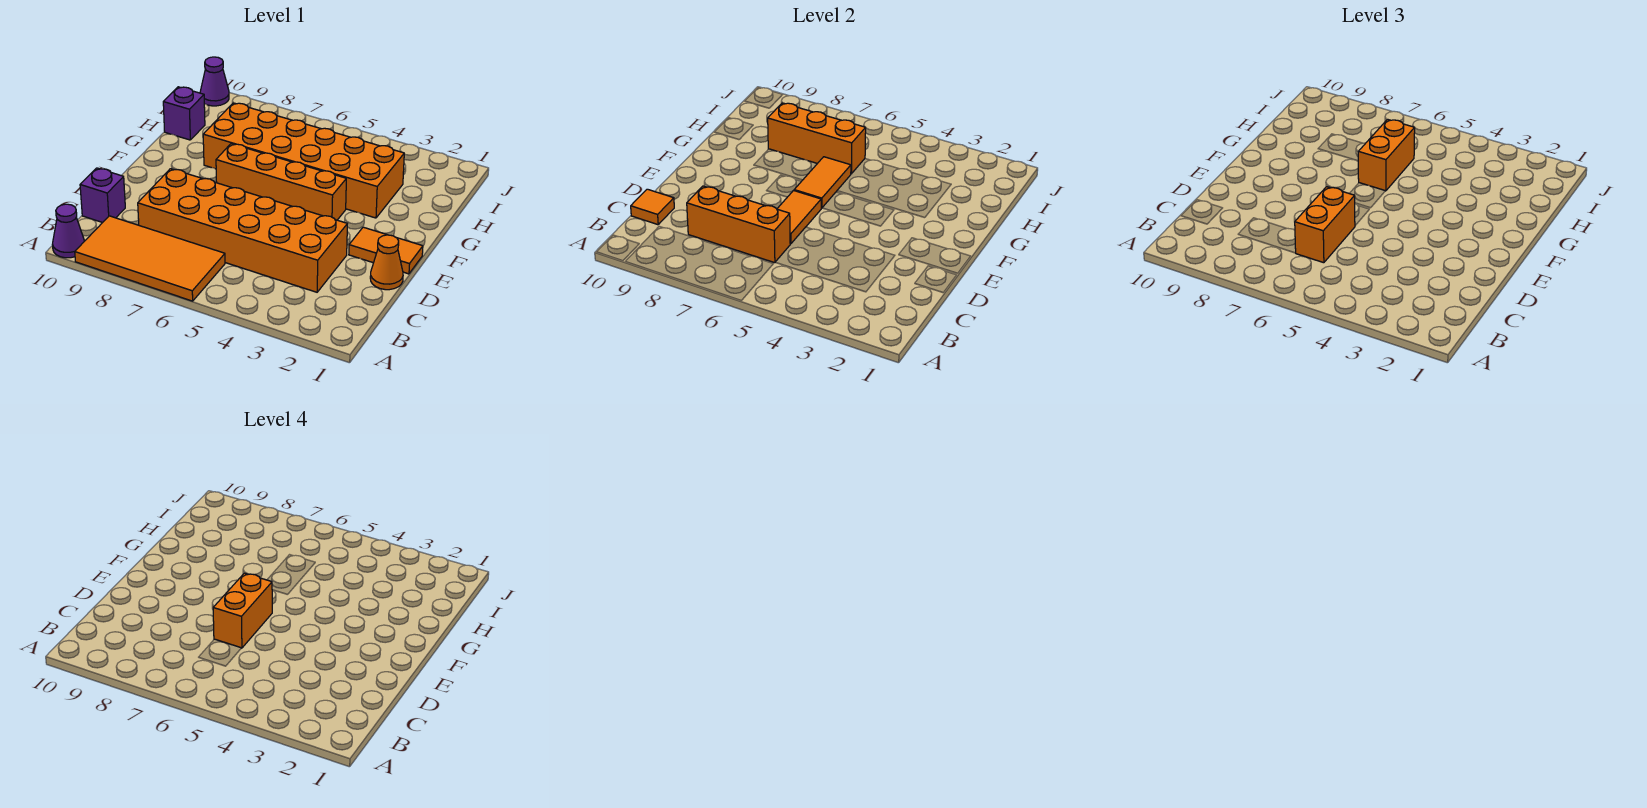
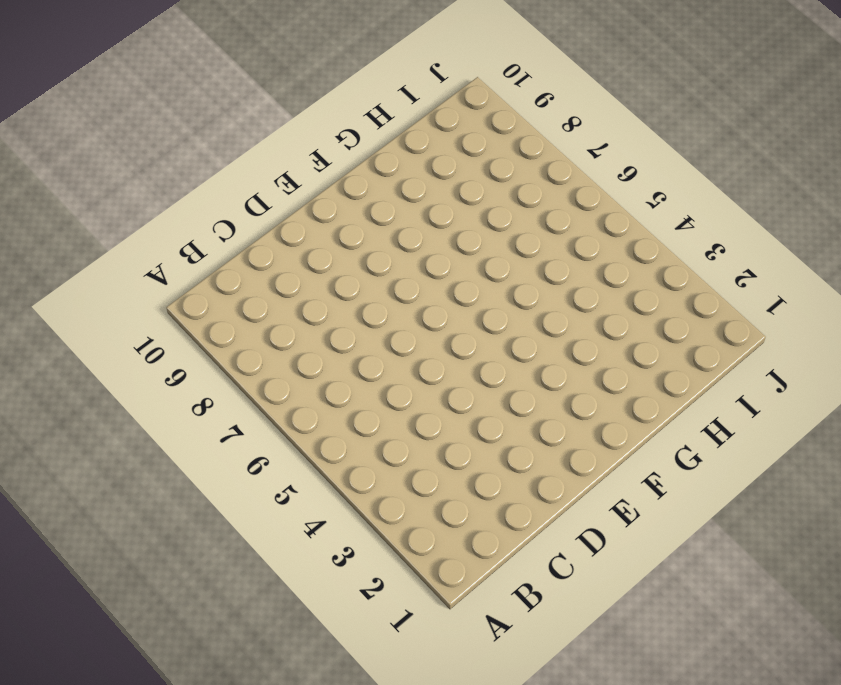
none -> orange 2x4 tile [75,216,225,301]
none -> purple 1x1 cone [52,204,84,258]
none -> orange 2x6 brick [138,169,347,292]

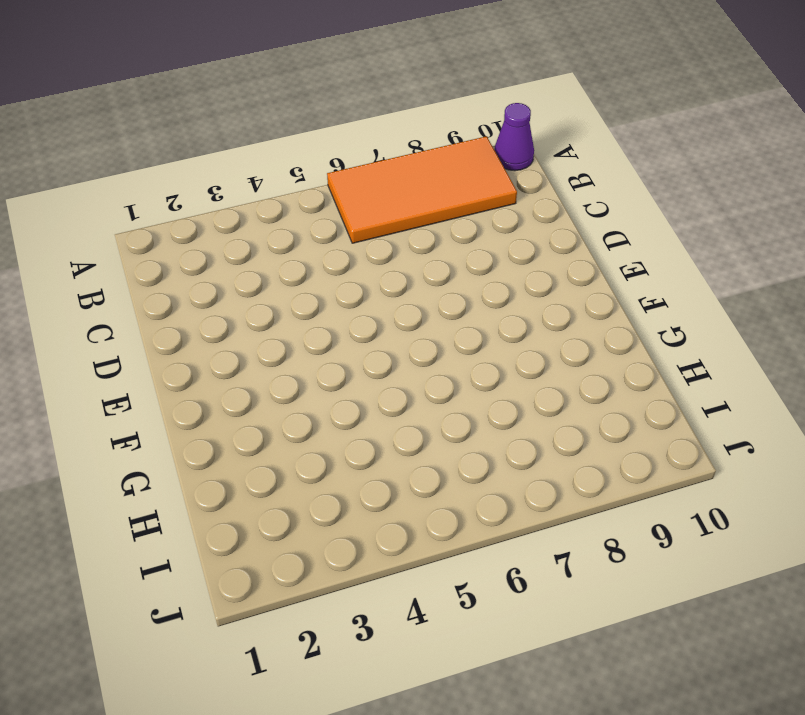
none -> orange 2x6 brick [138,169,347,292]
none -> purple 1x1 brick [80,168,125,223]
none -> orange 1x1 cone [370,235,403,290]

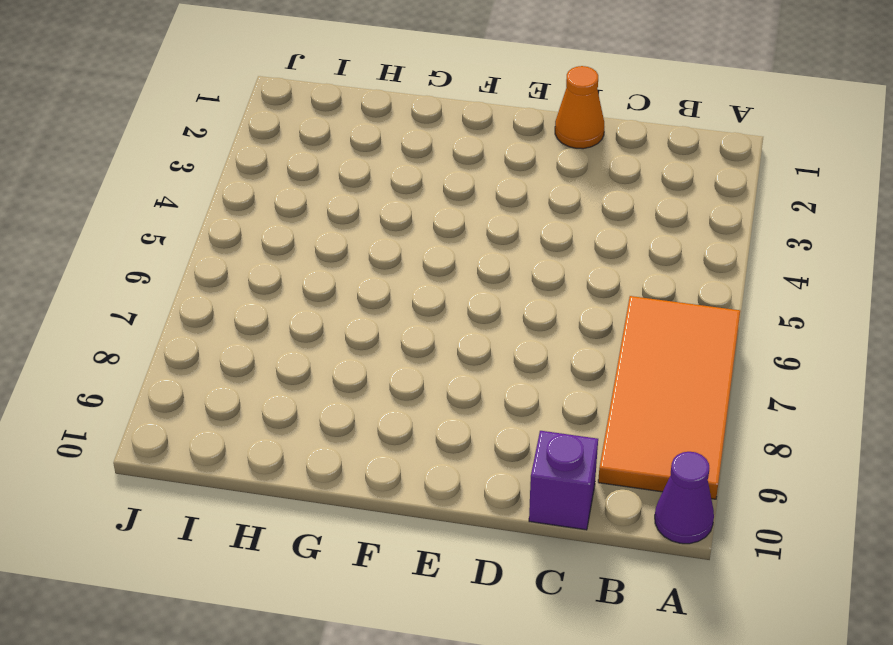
none -> orange 2x6 brick [138,169,347,292]
none -> orange 1x2 tile [349,227,423,274]
none -> orange 1x4 brick [216,144,346,220]

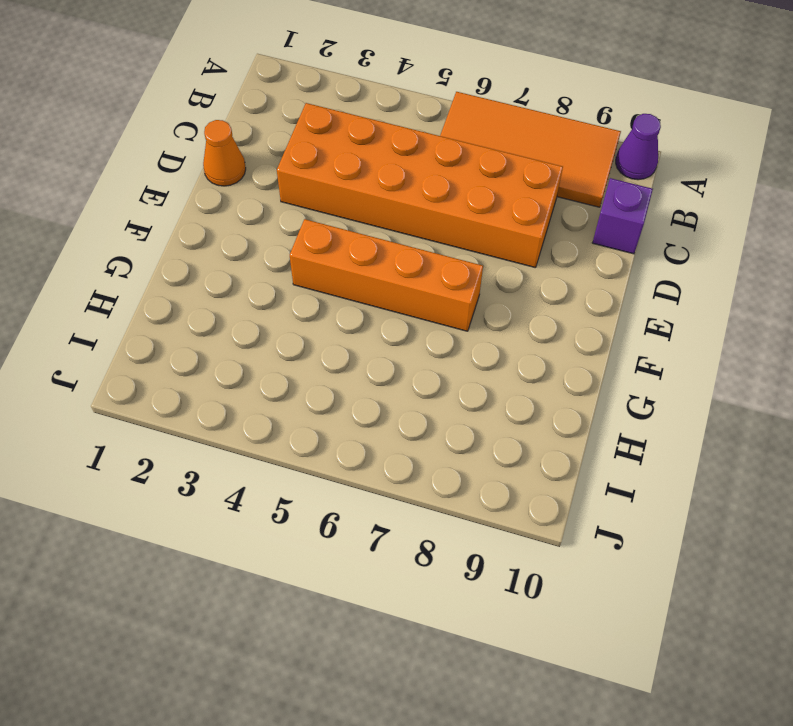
none -> orange 1x2 tile [349,227,423,274]
none -> orange 2x6 brick [203,103,404,218]
none -> purple 1x1 brick [163,87,205,140]

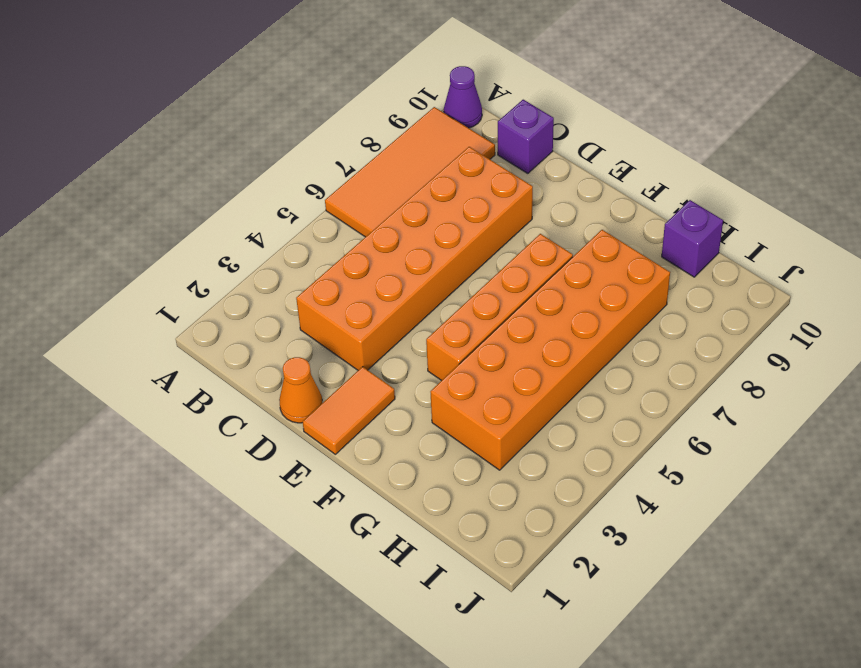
none -> purple 1x1 cone [200,57,229,106]
none -> orange 1x3 brick [687,186,790,263]
none -> orange 1x1 tile [631,189,674,225]

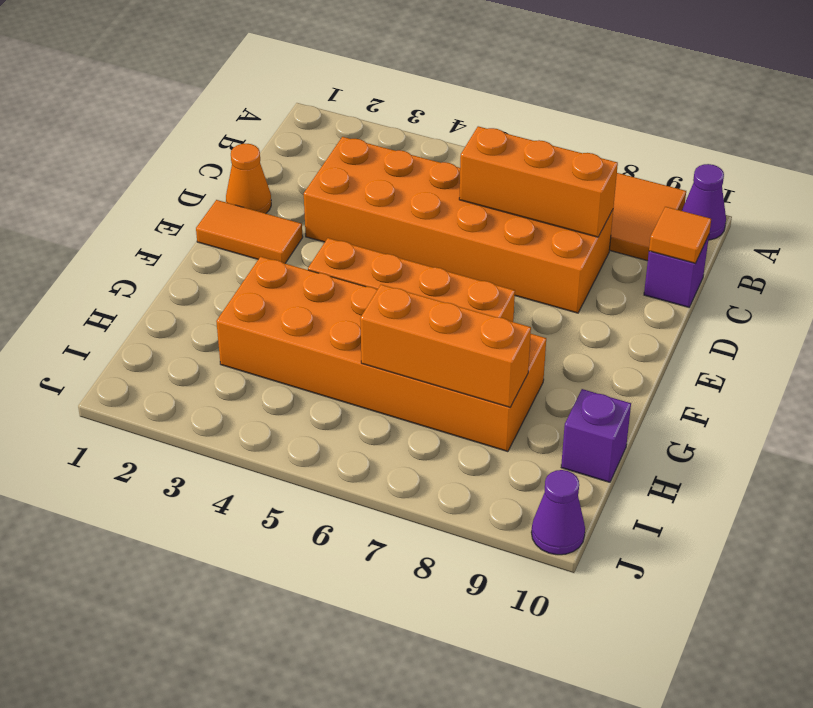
none -> orange 1x2 tile [777,190,821,244]
none -> orange 1x2 tile [794,157,851,208]
none -> orange 1x2 brick [1295,187,1355,263]

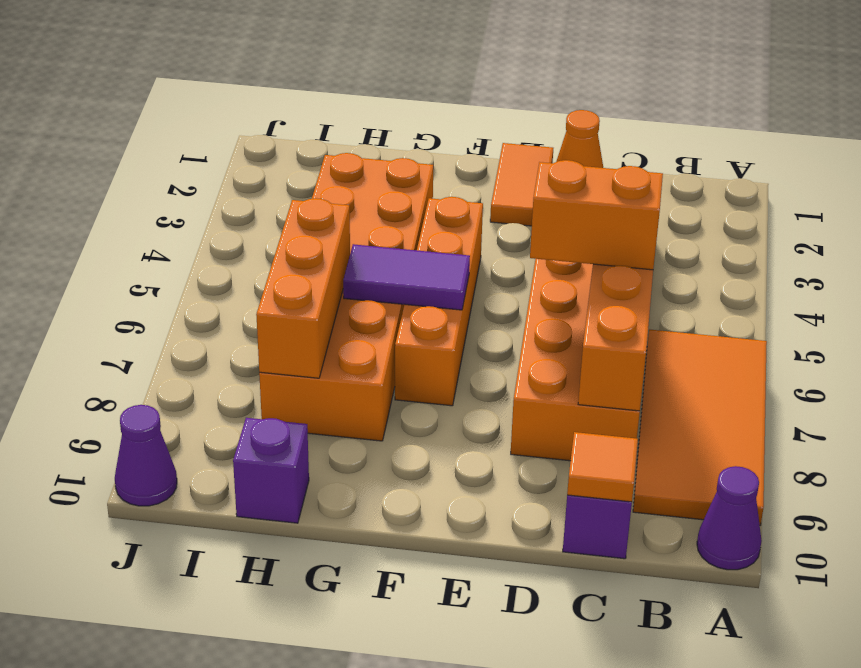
purple 1x2 tile [343,244,470,310] -> orange 1x2 tile [794,157,851,208]
none -> orange 1x2 tile [777,190,821,244]
none -> orange 1x2 brick [1358,119,1415,191]
none -> orange 1x2 brick [213,573,272,648]

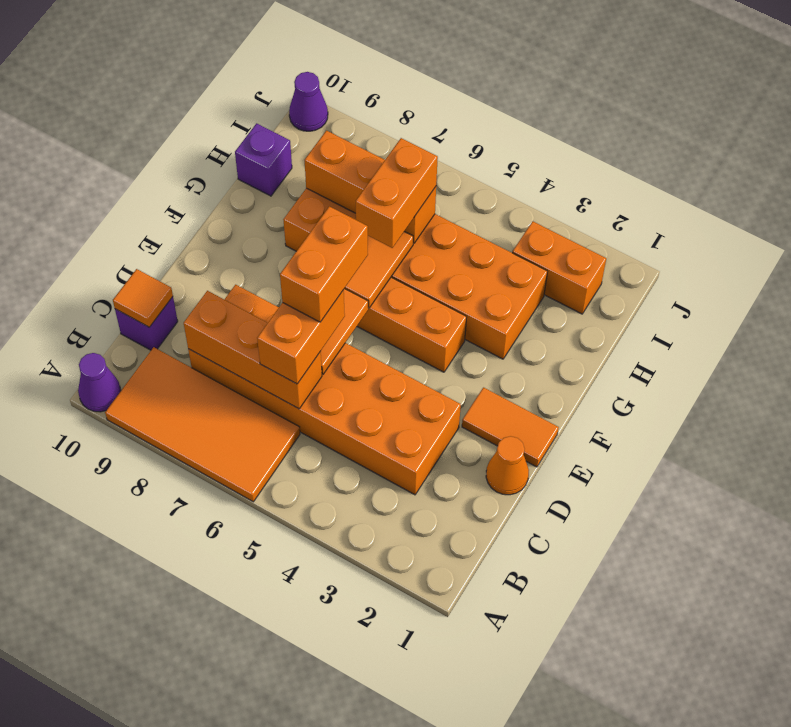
orange 1x2 brick [512,221,606,314] -> none

